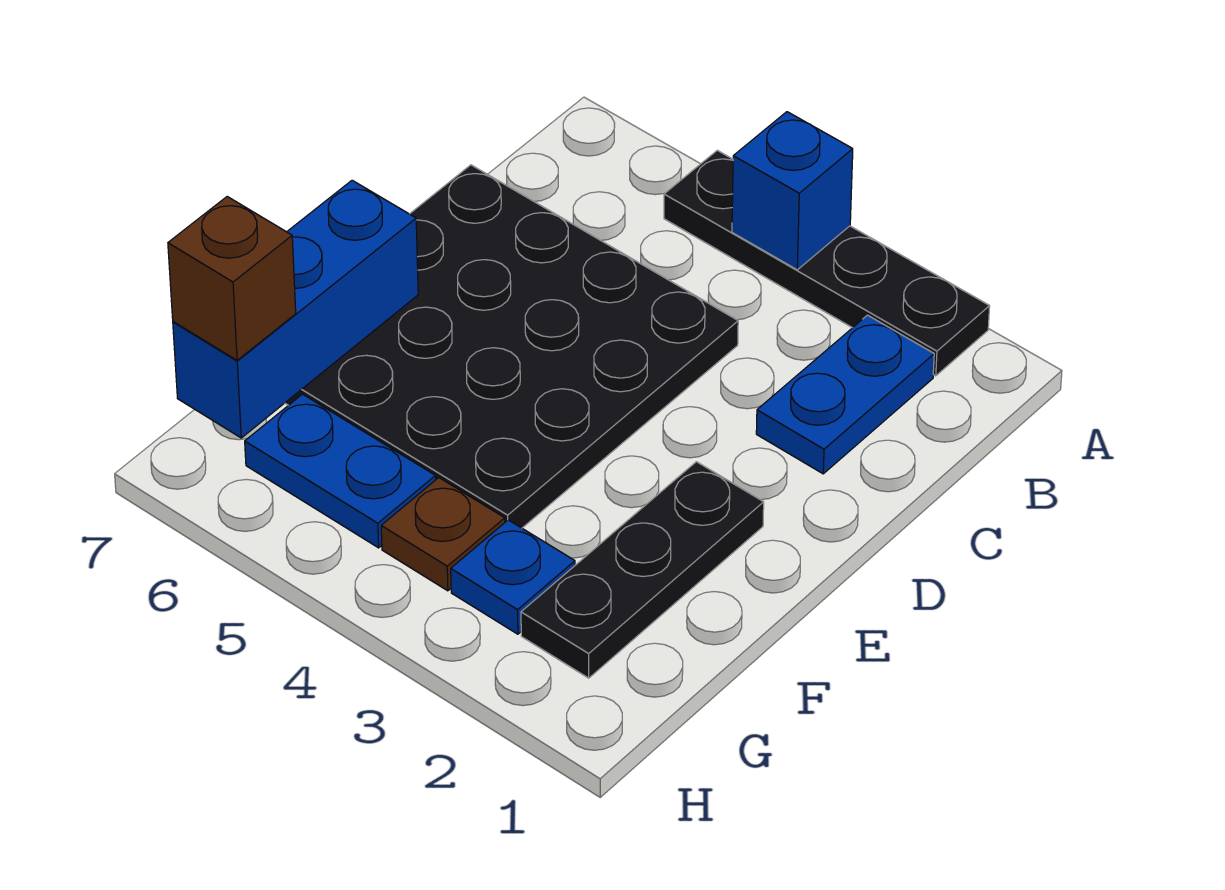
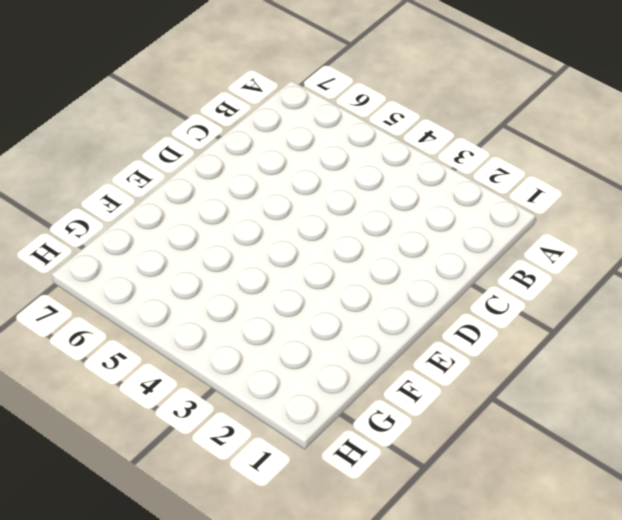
none -> black 1x4 plate [664,150,990,376]
none -> blue 1x2 plate [756,315,934,474]

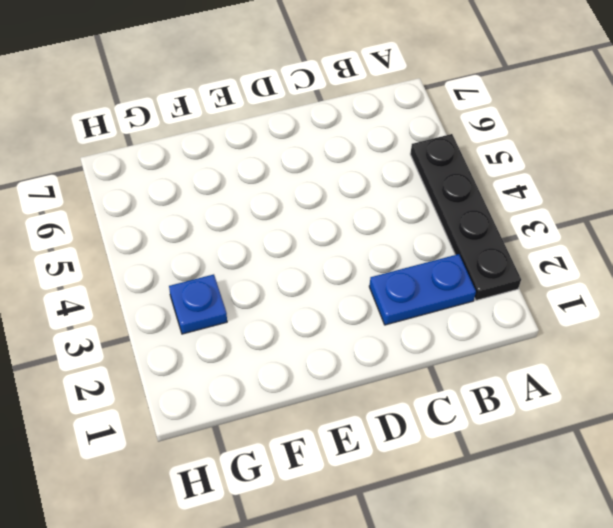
none -> black 4x4 plate [285,165,738,528]
none -> black 1x3 plate [521,462,764,678]

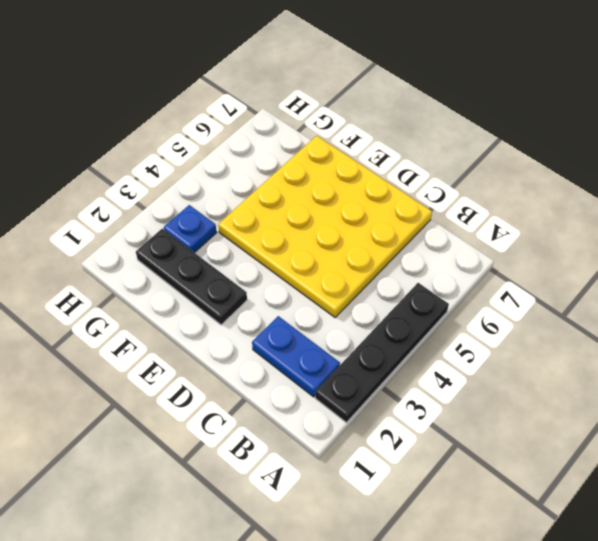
yellow 4x4 plate [218,136,432,317] -> black 4x4 plate [285,165,738,528]
none -> brown 1x1 plate [381,478,505,591]
none -> blue 1x2 plate [245,394,436,548]

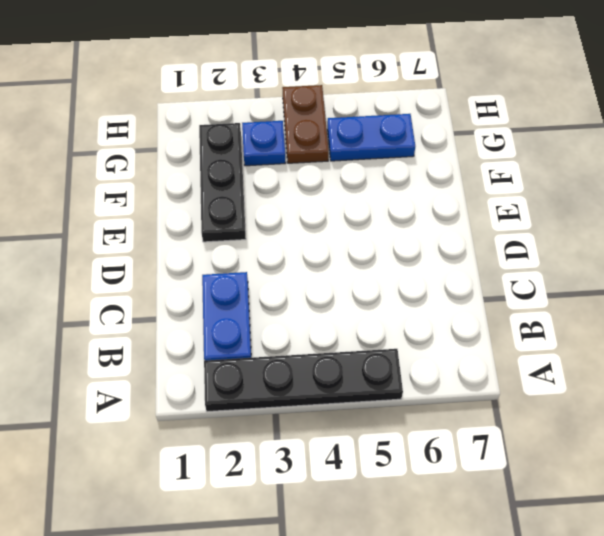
brown 1x2 plate [282,85,329,163] -> brown 1x1 plate [381,478,505,591]
none -> black 4x4 plate [285,165,738,528]
none -> blue 1x1 brick [732,112,853,270]

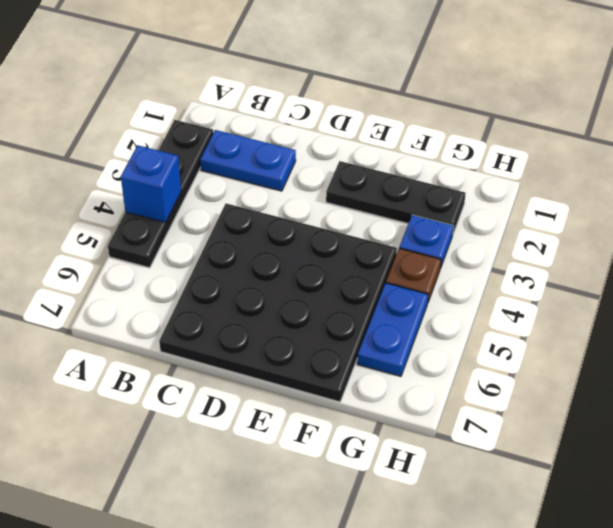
none -> blue 1x3 brick [173,180,418,438]
none -> brown 1x1 brick [168,197,296,360]

